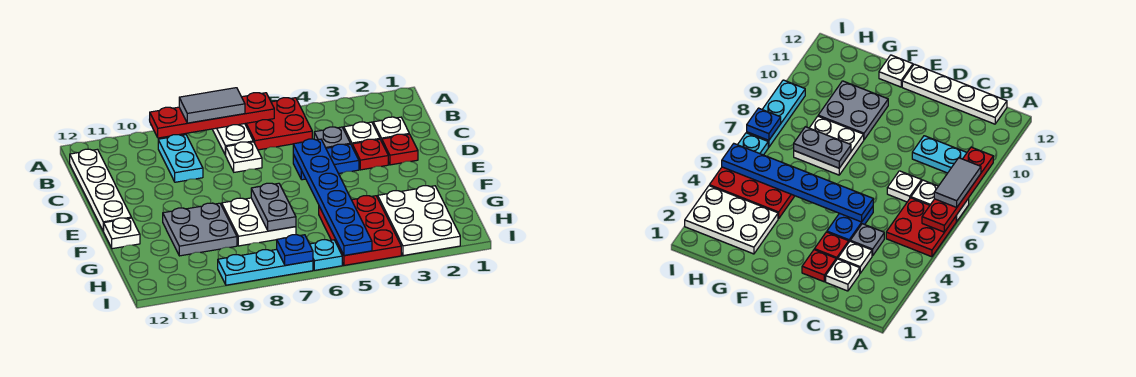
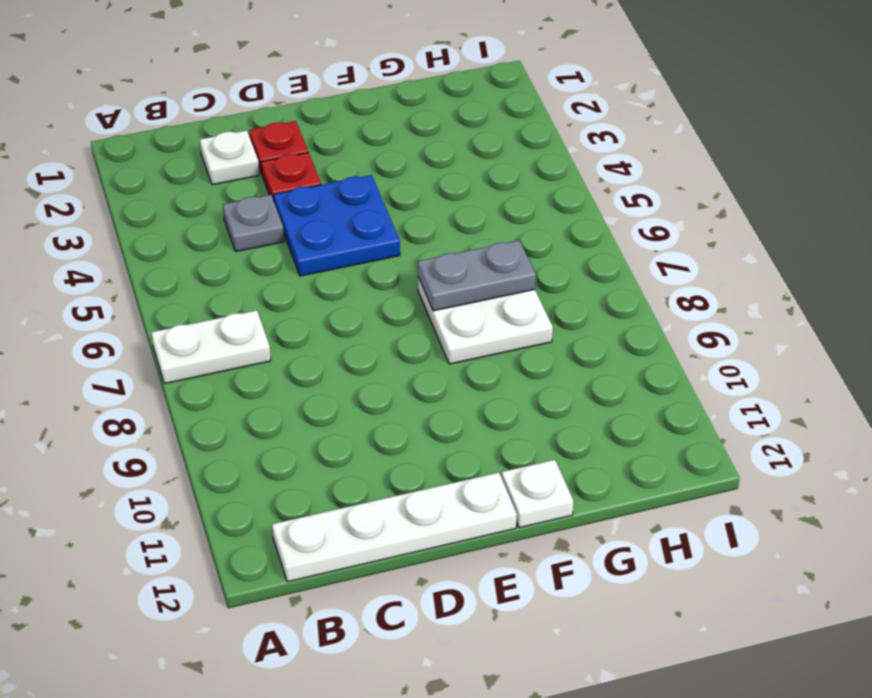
blue 2x2 plate [274,175,400,276] -> blue 1x2 plate [293,144,359,180]
none -> red 2x2 plate [245,98,312,150]
none -> cyan 1x2 plate [158,135,203,182]
none -> white 1x1 plate [344,122,380,145]

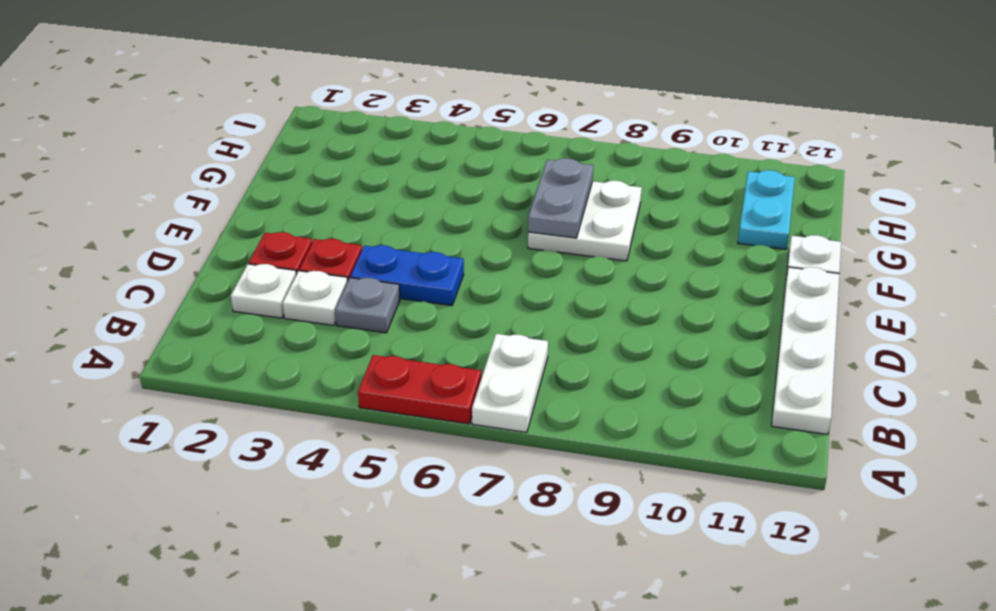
red 1x2 plate [358,355,481,424] -> red 2x2 plate [245,98,312,150]
cyan 1x2 plate [738,170,795,249] -> cyan 1x2 plate moved to [158,135,203,182]
none -> white 1x1 plate [226,142,262,172]
none -> grey 2x2 plate [163,203,237,256]
none -> white 2x3 plate [378,185,460,256]

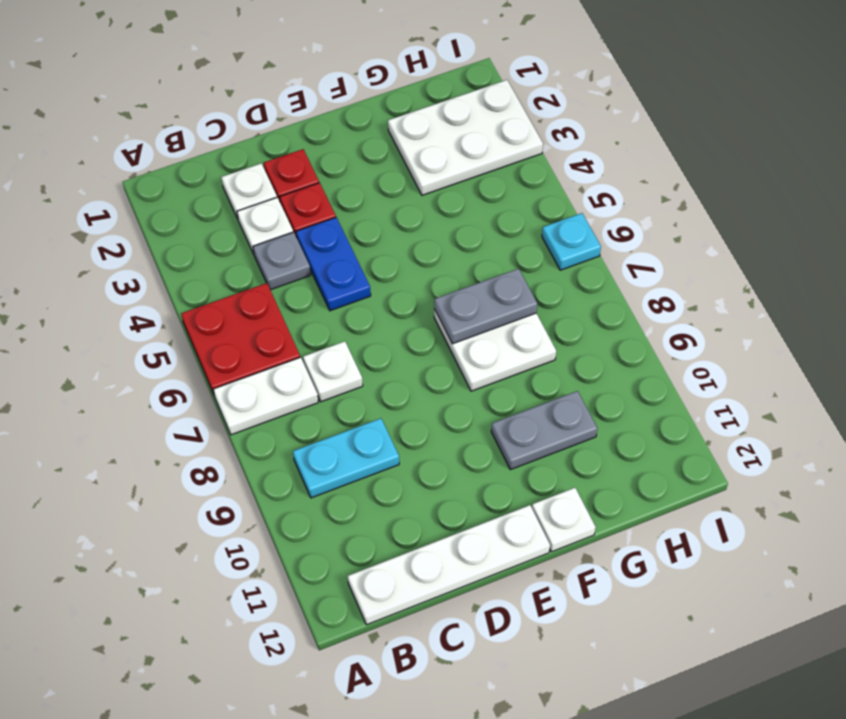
grey 1x2 plate [491,391,598,470] -> grey 2x2 plate [163,203,237,256]
none -> red 2x3 plate [319,195,401,265]
none -> cyan 1x3 plate [218,249,313,285]
none -> red 1x4 plate [150,93,274,138]

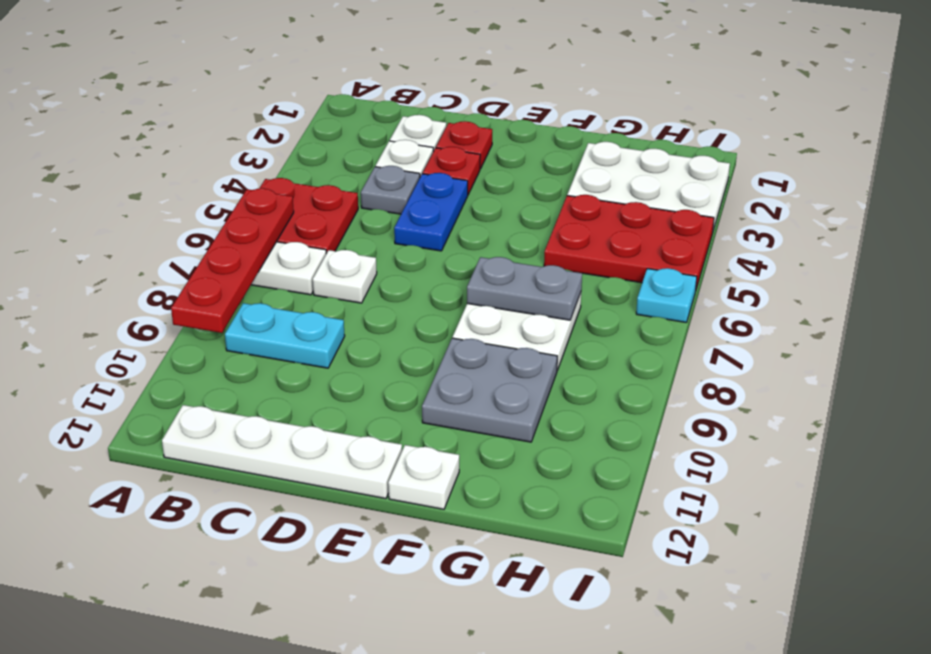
none -> cyan 1x3 plate [218,249,313,285]
none -> blue 1x6 plate [293,139,372,255]
none -> blue 1x1 plate [277,235,313,265]

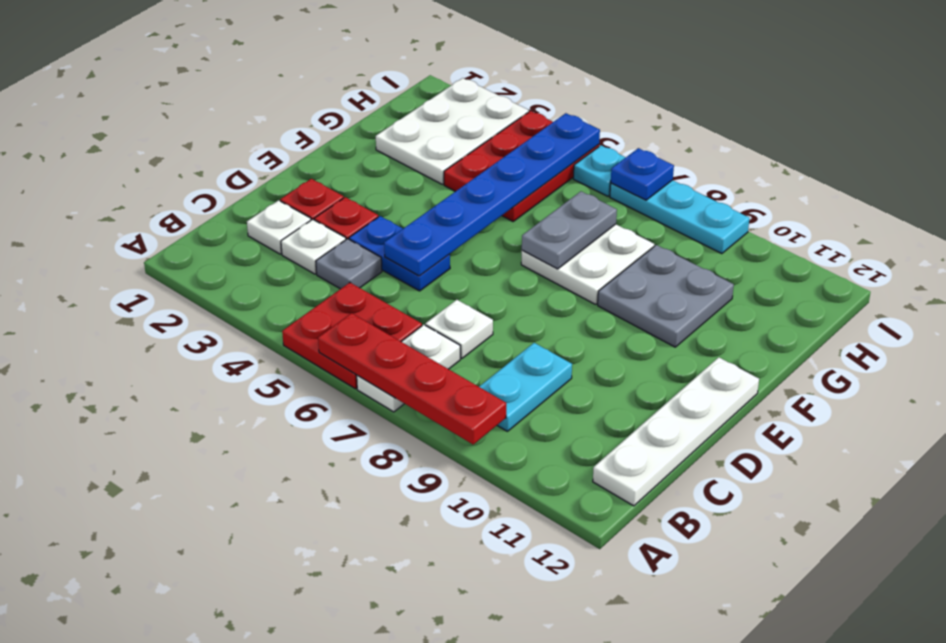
none -> white 1x1 plate [103,218,140,249]
none -> grey 1x2 tile [179,88,245,123]

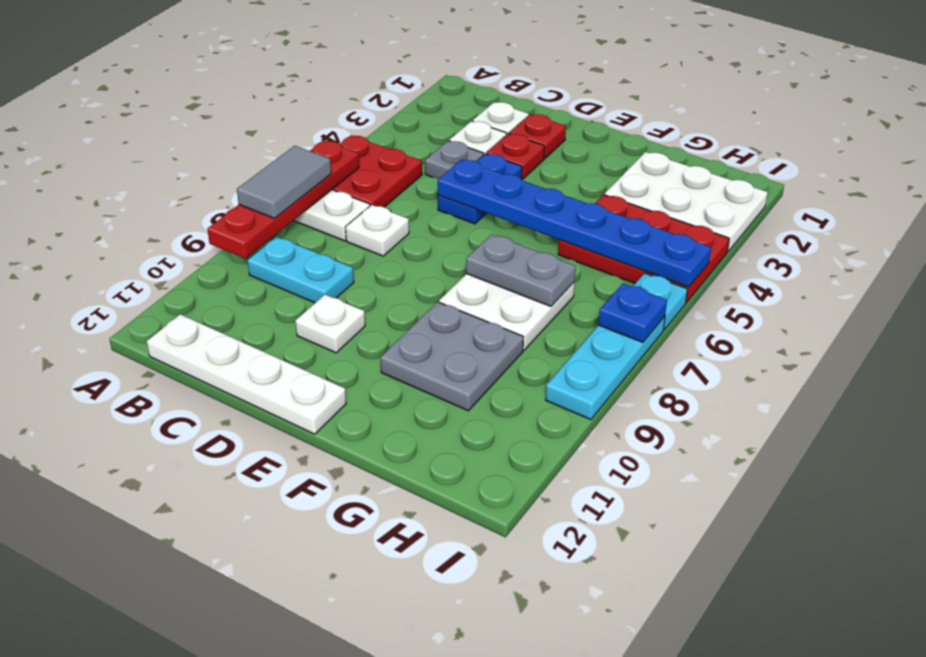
white 1x1 plate [295,295,365,353] -> white 1x1 plate moved to [103,218,140,249]

